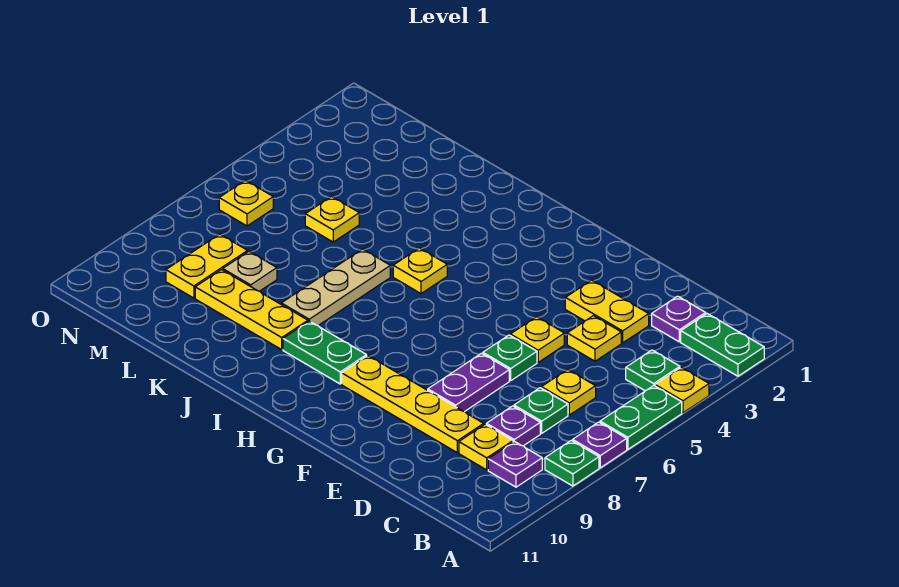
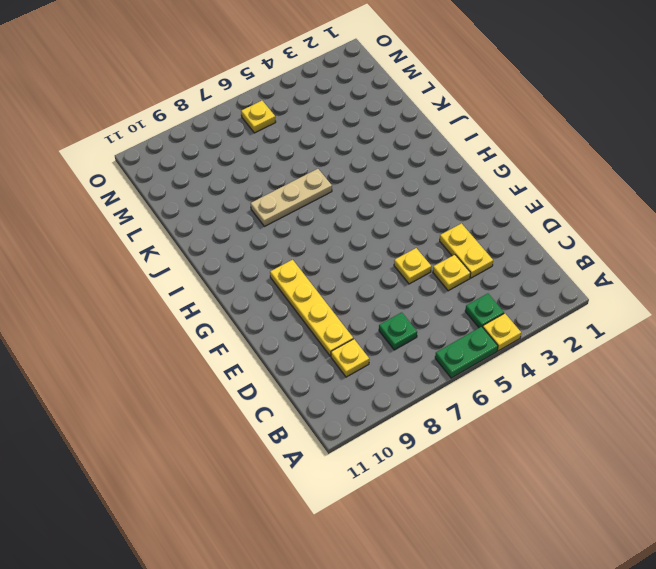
none -> green 1x2 plate [681,314,764,376]
none -> purple 1x1 plate [573,422,627,468]
none -> green 1x1 plate [545,440,599,486]

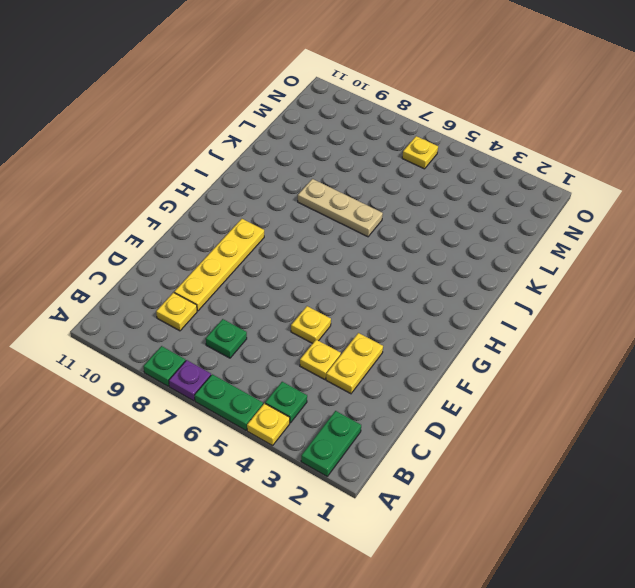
none -> purple 1x1 plate [488,441,542,487]
none -> purple 1x1 plate [652,296,706,342]
none -> yellow 1x1 plate [541,369,596,415]

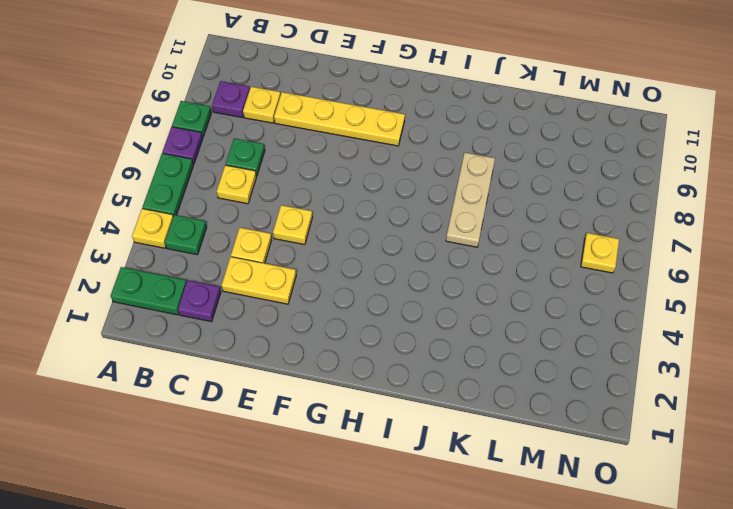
none -> purple 1x1 plate [486,406,540,446]
none -> green 1x1 plate [483,335,537,381]
none -> purple 1x2 plate [428,353,509,412]

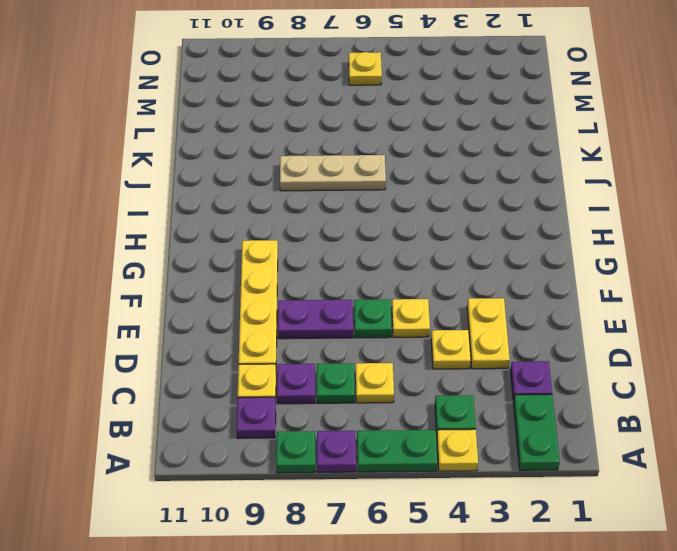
none -> green 1x2 plate [283,321,367,384]
none -> yellow 1x1 plate [393,248,447,294]
none -> yellow 1x3 plate [195,270,308,350]

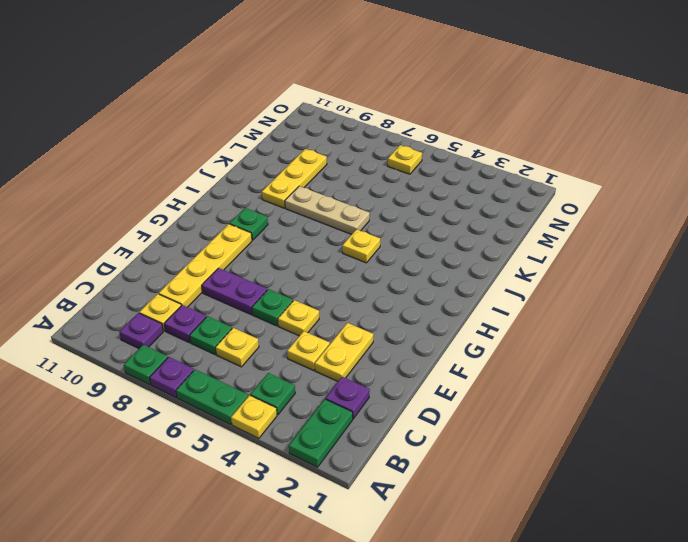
green 1x1 plate [230,208,268,240] -> green 1x2 plate [283,321,367,384]
none -> yellow 1x1 plate [305,196,359,242]
none -> tan 1x1 plate [223,252,277,291]
none -> yellow 1x2 plate [166,234,248,298]

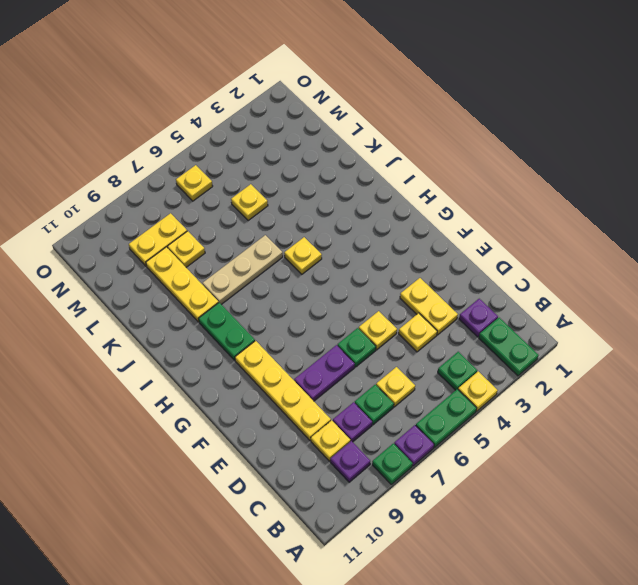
yellow 1x1 plate [168,231,205,267] -> tan 1x1 plate [223,252,277,291]

